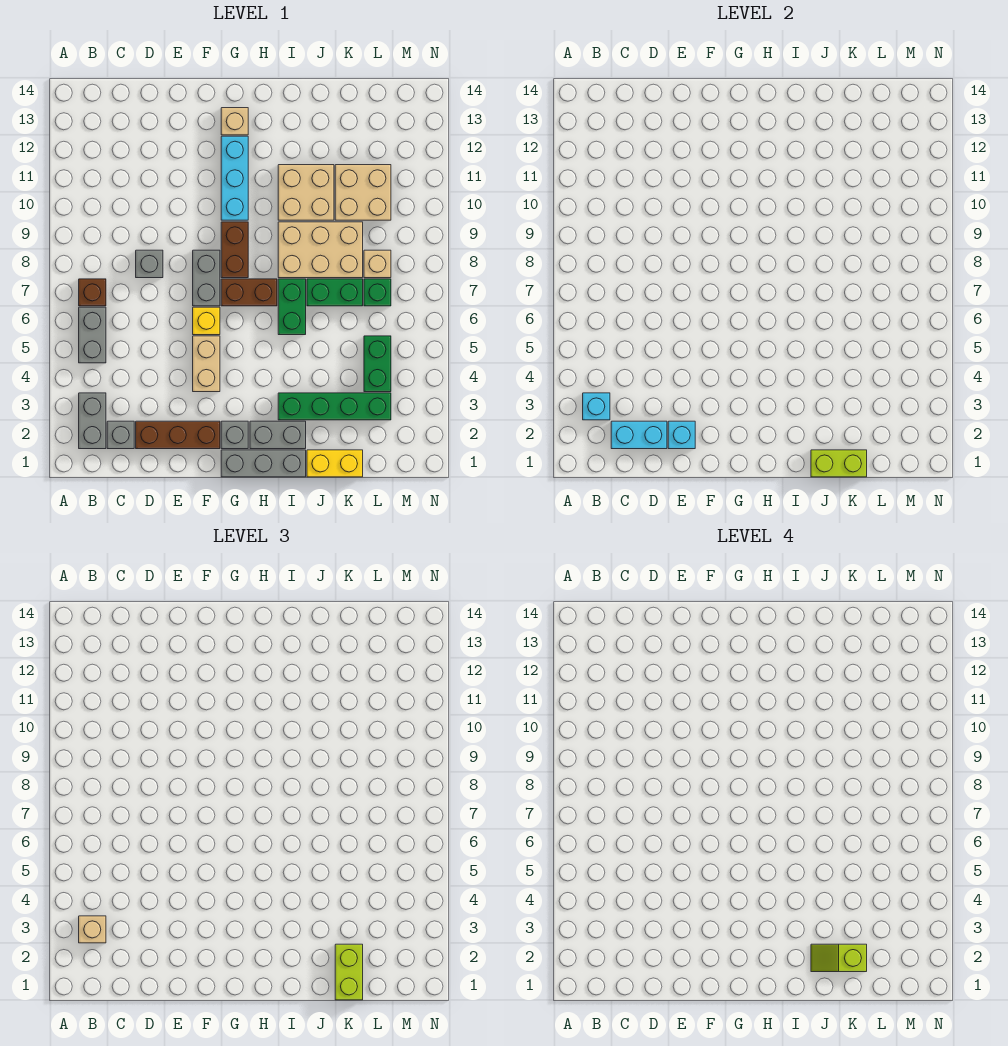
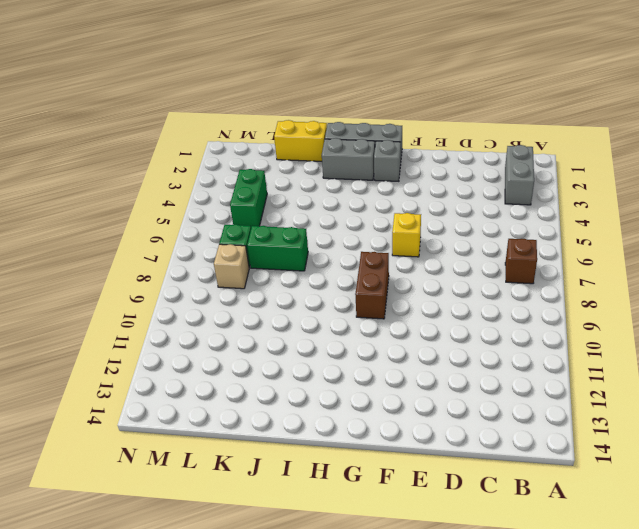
none -> grey 1x2 brick [79,307,106,363]
none -> grey 1x1 brick [107,421,134,449]
none -> brown 1x3 brick [136,421,220,449]
none -> grey 1x1 brick [136,250,163,278]

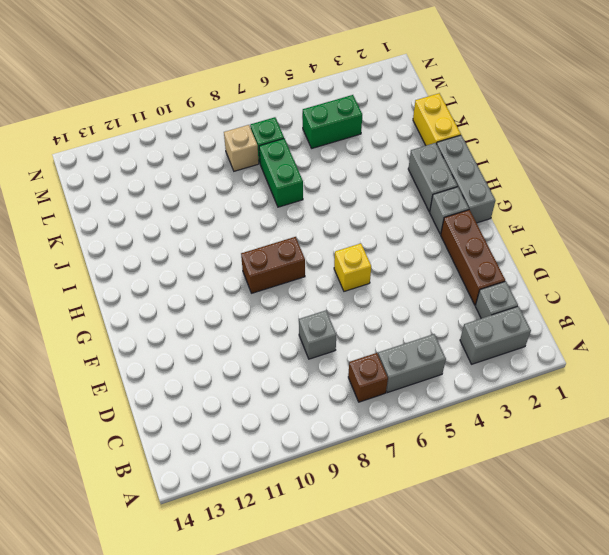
none -> tan 1x2 brick [193,336,220,392]
none -> grey 1x2 brick [193,250,220,306]
none -> brown 1x2 brick [221,279,277,306]
none -> cyan 1x3 brick [221,136,248,220]

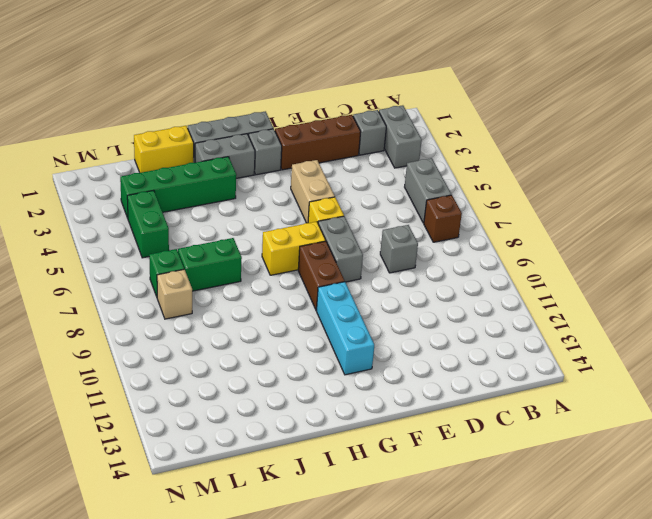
yellow 1x2 brick [262,222,326,275] -> brown 1x2 brick [221,279,277,306]
none -> tan 1x1 brick [221,108,248,135]
none -> green 1x2 brick [278,279,306,335]
none -> tan 2x3 brick [278,222,363,278]
none -> tan 2x2 brick [278,165,334,220]

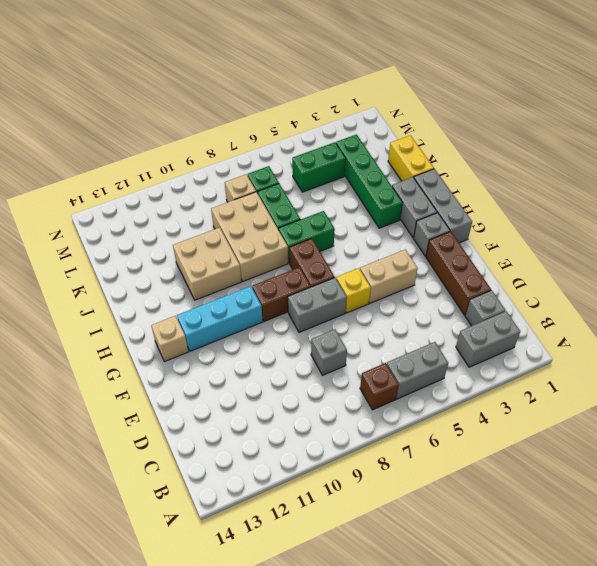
none -> tan 2x2 brick [335,165,391,220]
none -> cyan 1x1 brick [583,393,610,420]
none -> cyan 1x2 brick [611,421,667,449]
none -> cyan 1x1 brick [668,421,695,449]

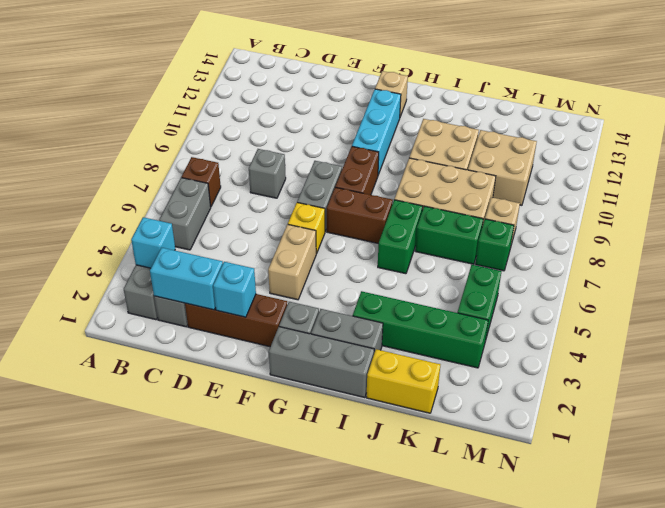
none -> lime 1x2 brick [811,450,867,477]
none -> tan 1x1 brick [79,916,106,943]
none -> lime 1x2 brick [335,944,363,1000]
none -> lime 1x2 slope [811,944,867,972]

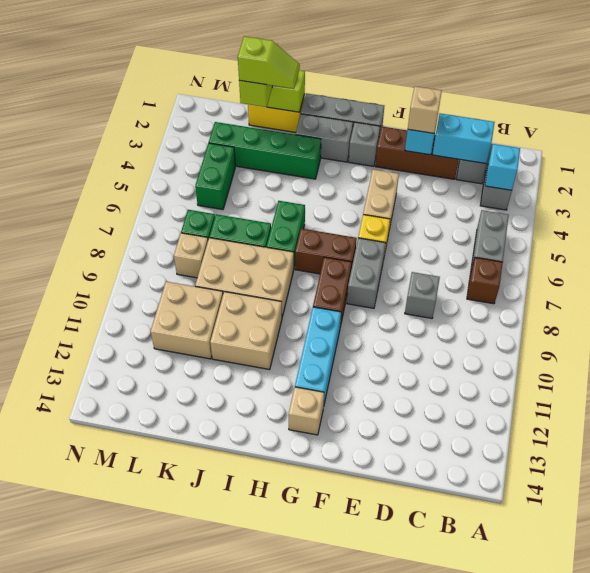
tan 1x1 brick [408,86,442,133] -> tan 1x1 brick moved to [79,916,106,943]

